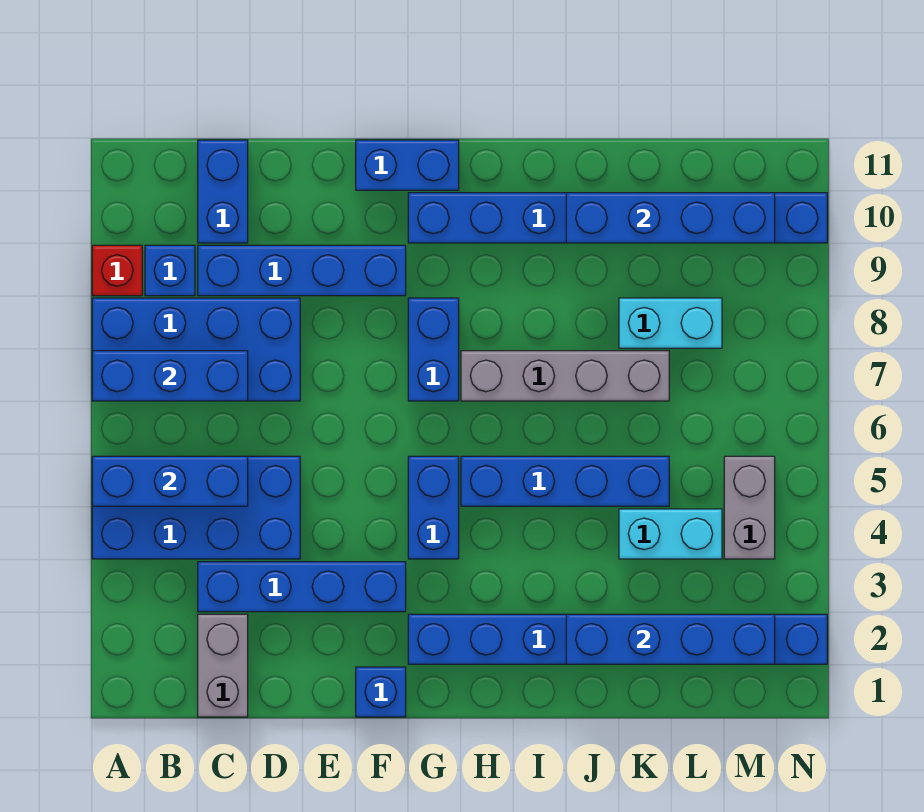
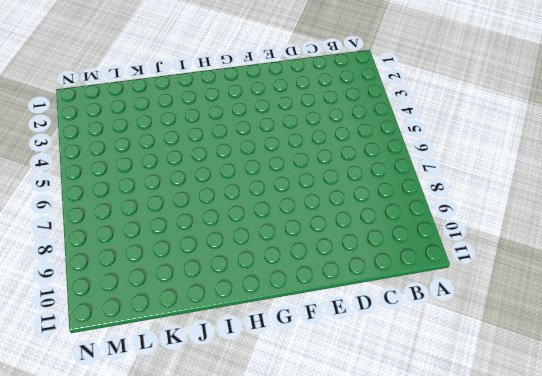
none -> blue 2x4 brick [92,456,300,559]
none -> blue 2x4 brick [92,298,300,401]
none -> red 1x1 brick [92,245,142,296]

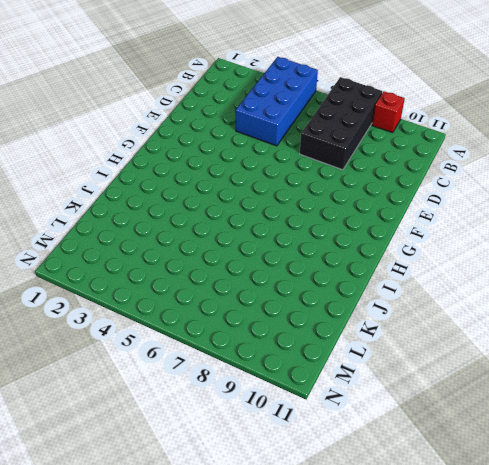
black 2x4 brick [300,77,382,170] -> blue 2x4 brick [92,298,300,401]
none -> blue 1x1 brick [145,245,195,296]
none -> grey 1x2 brick [198,614,248,717]
none -> blue 1x4 brick [198,562,406,612]

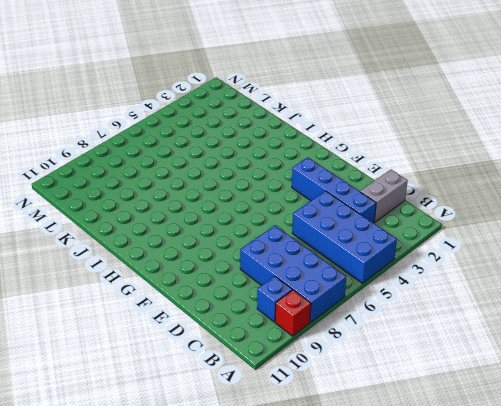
none -> blue 1x4 brick [198,245,406,296]
none -> blue 1x2 brick [198,140,248,243]
none -> blue 1x1 brick [356,667,406,717]

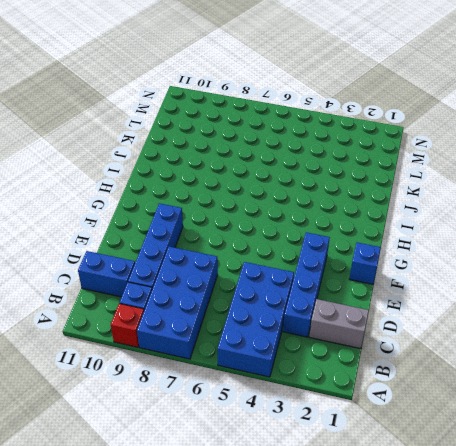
none -> blue 1x2 brick [356,140,459,190]
none -> blue 1x8 brick [408,614,827,664]
none -> blue 1x2 brick [408,456,459,559]

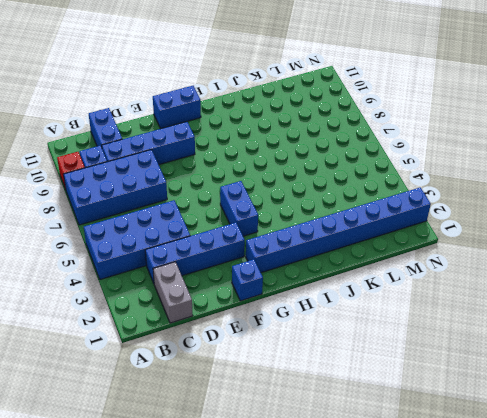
none -> blue 1x2 brick [408,298,459,401]
none -> blue 1x8 brick [408,193,827,243]
none -> blue 1x4 brick [461,456,669,506]

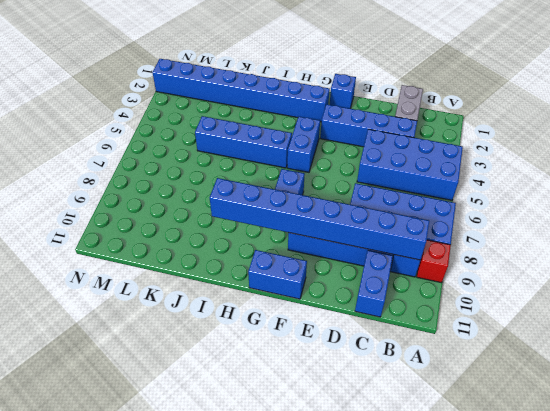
blue 1x8 brick [210,178,429,260] -> blue 1x8 brick moved to [408,193,827,243]
none -> grey 1x4 brick [461,351,669,401]
none -> cyan 1x2 brick [619,509,722,559]
none -> cyan 1x2 brick [619,298,722,348]

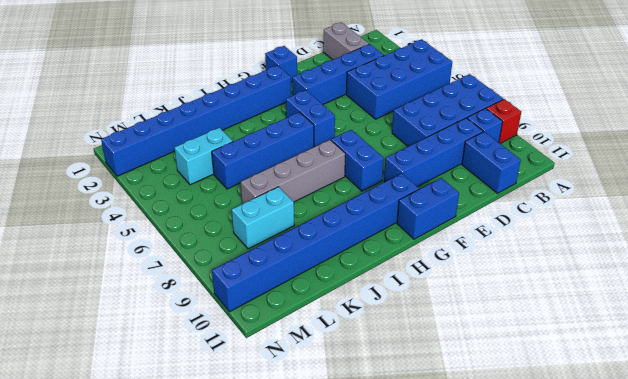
none -> grey 1x2 brick [724,456,775,559]
none -> blue 1x3 brick [92,456,248,506]
none -> blue 1x3 brick [92,351,248,401]

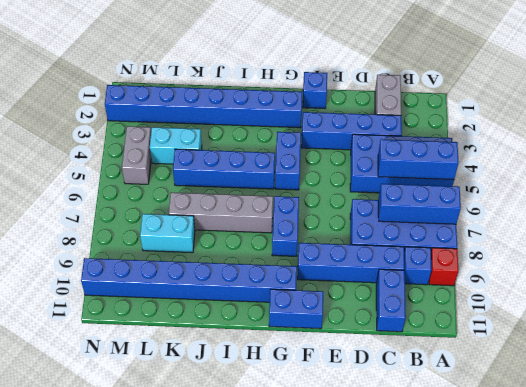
none -> blue 1x4 brick [566,614,775,664]
none -> blue 1x4 brick [566,193,775,243]

